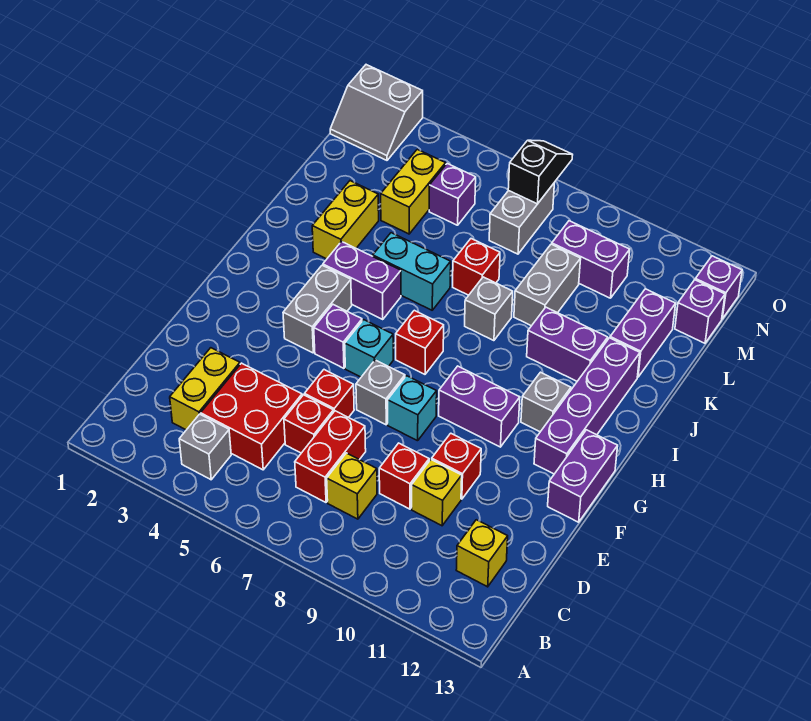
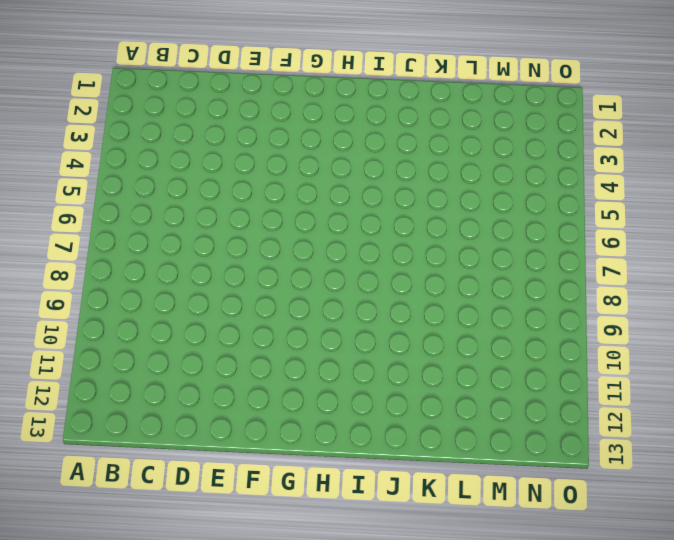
none -> grey 1x1 brick [179,414,231,480]
none -> yellow 1x2 brick [170,348,240,430]
none -> red 2x2 brick [201,363,302,470]
none -> red 1x2 brick [295,411,366,502]

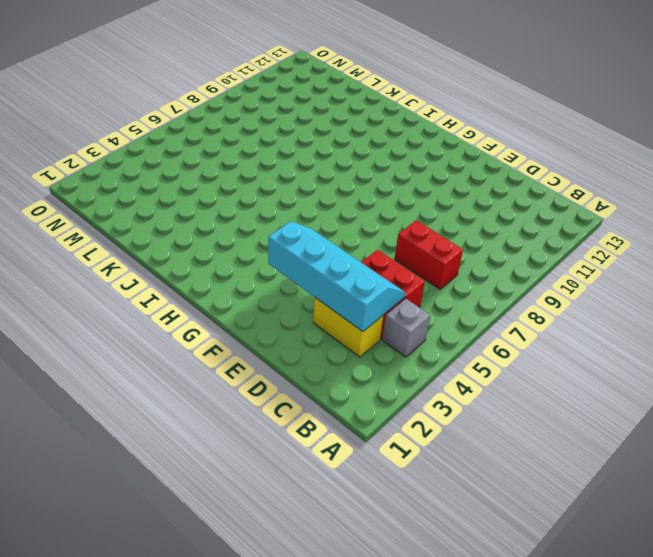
cyan 2x4 slope [268,221,405,332] -> none
none -> yellow 1x1 brick [327,453,377,519]
none -> yellow 1x1 brick [456,520,508,587]
none -> red 1x1 brick [284,395,333,453]
none -> red 1x1 brick [379,443,429,509]

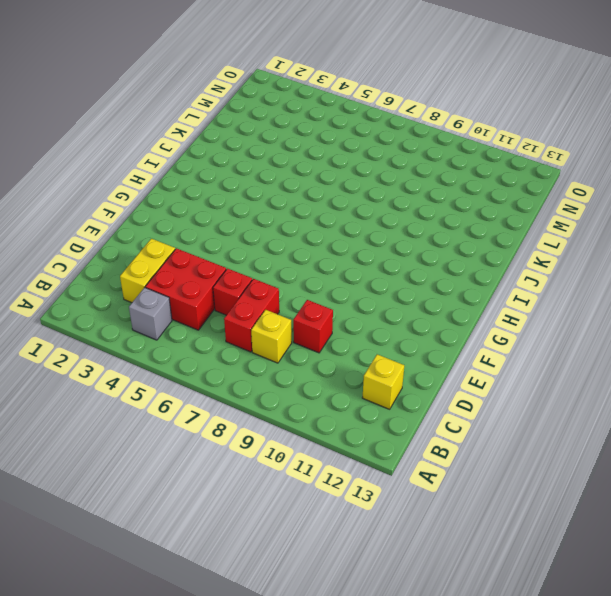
none -> yellow 1x1 brick [412,460,462,526]
none -> red 1x1 brick [305,370,354,418]
none -> red 1x1 brick [432,433,481,499]
none -> grey 1x1 brick [356,360,405,425]

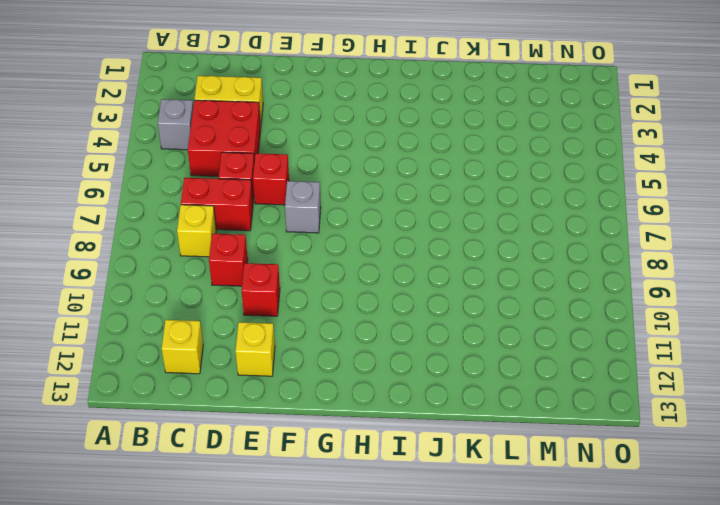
yellow 1x1 brick [236,322,275,376] -> yellow 1x1 brick moved to [412,460,462,526]
none -> cyan 1x1 brick [388,376,437,441]
none -> purple 1x2 brick [548,430,618,522]
none -> grey 1x2 brick [283,265,352,353]
none -> purple 1x1 brick [314,305,362,368]

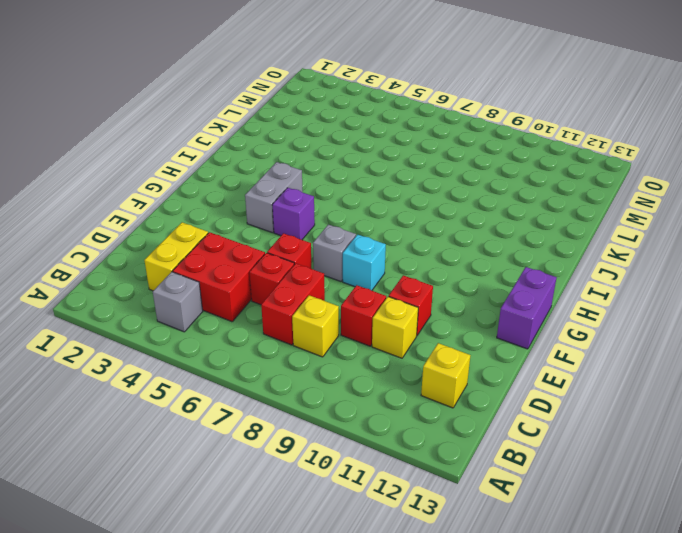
none -> cyan 1x1 brick [345,320,393,377]
none -> purple 1x2 brick [439,366,520,447]
none -> purple 1x4 brick [534,338,640,474]
none -> red 1x1 brick [396,310,444,374]

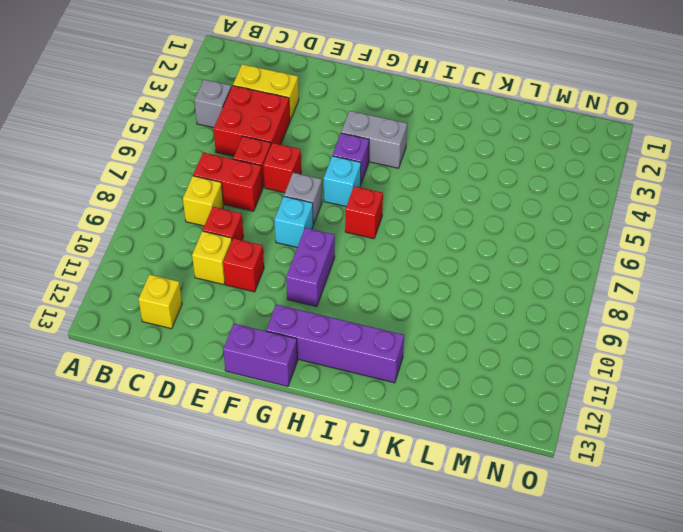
none -> grey 1x1 brick [521,372,571,432]
none -> purple 1x2 brick [323,242,401,319]
none -> yellow 1x2 brick [312,181,379,259]
none -> cyan 1x2 brick [373,233,451,310]

